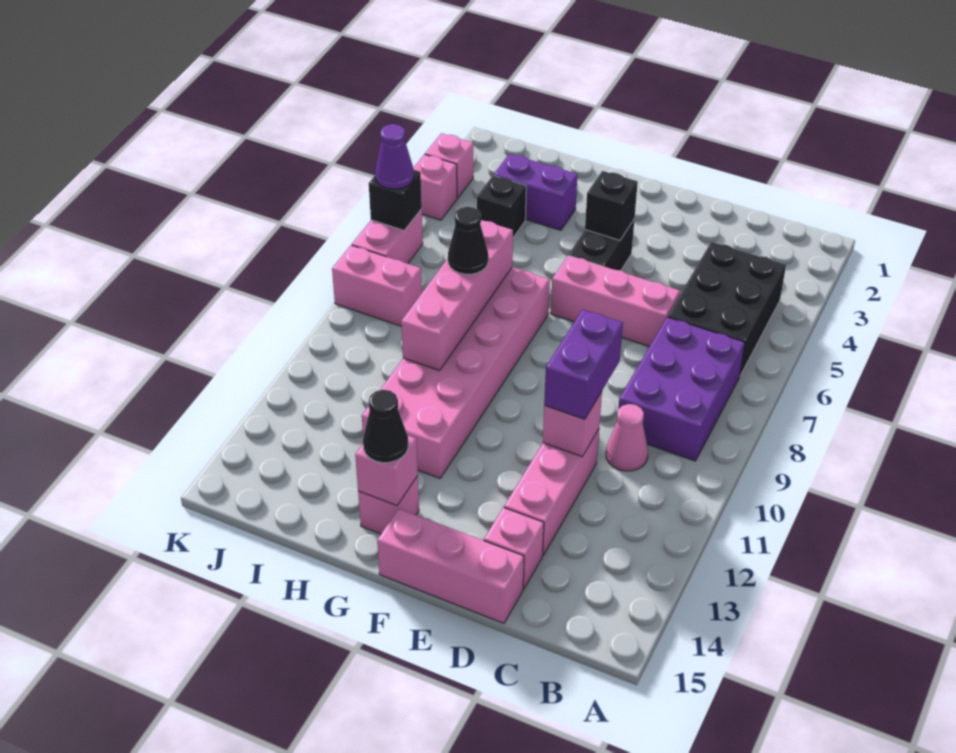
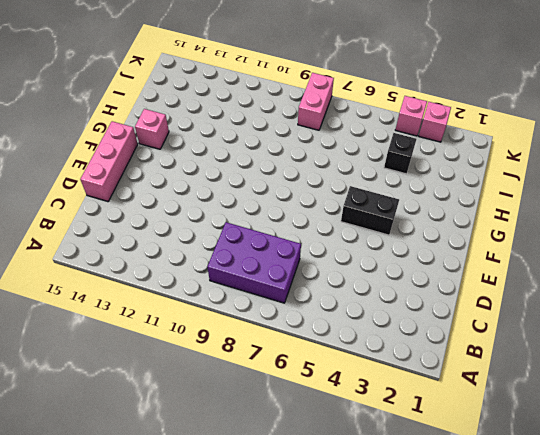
none -> black 2x3 brick [668,242,786,375]
none -> pink 1x1 cone [606,404,648,471]
none -> pink 1x3 brick [551,255,680,347]

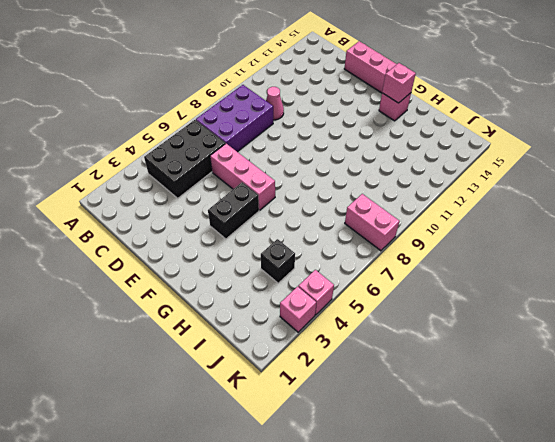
none -> pink 1x3 brick [504,429,599,555]
none -> pink 1x1 brick [484,507,544,589]
none -> pink 2x6 brick [362,267,550,478]

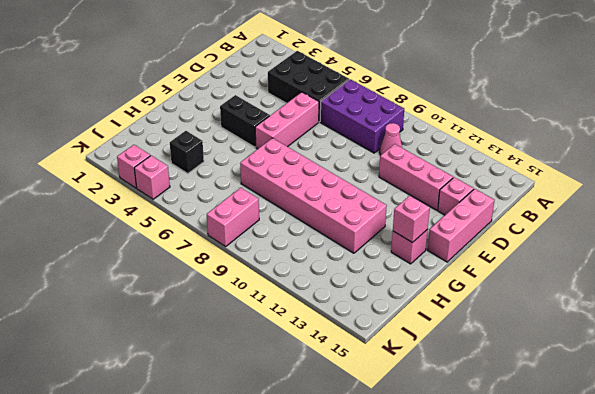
none -> purple 1x2 brick [494,154,577,230]
none -> pink 1x2 brick [352,209,423,264]
none -> pink 1x1 brick [543,392,602,456]

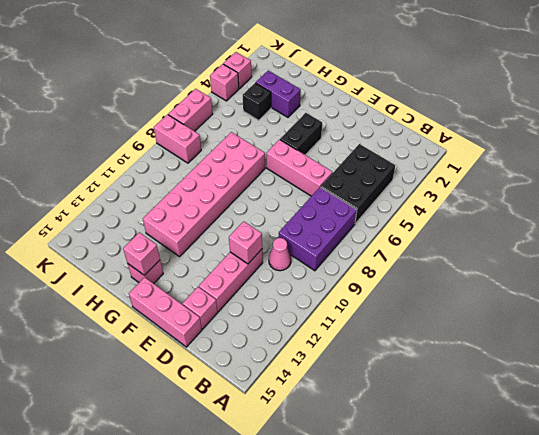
none -> black 1x1 brick [585,171,638,240]
none -> pink 1x4 brick [401,220,513,371]
none -> black 1x1 brick [369,170,422,230]

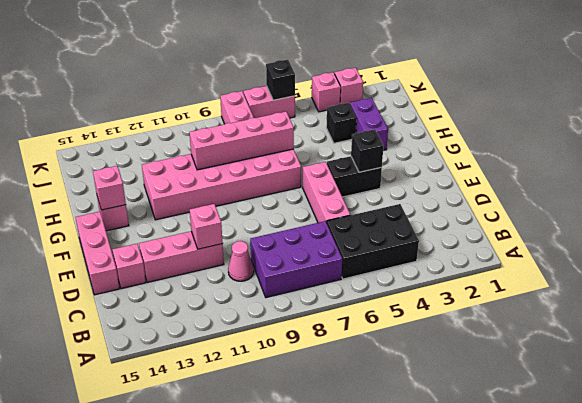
none -> purple 1x2 brick [544,310,623,419]
none -> black 1x1 cone [363,390,408,463]
none -> black 1x1 cone [448,207,488,274]

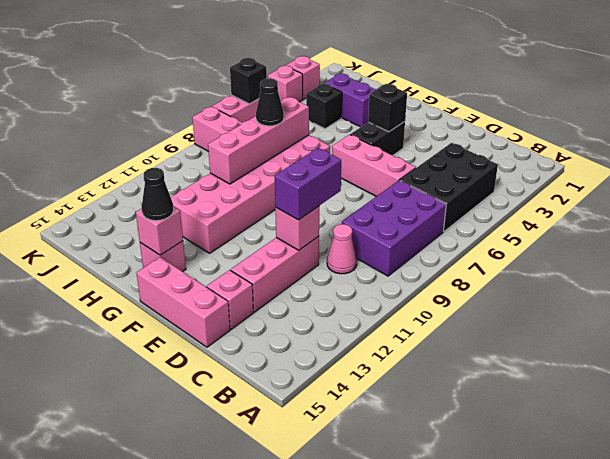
none -> purple 1x1 cone [375,124,414,189]

